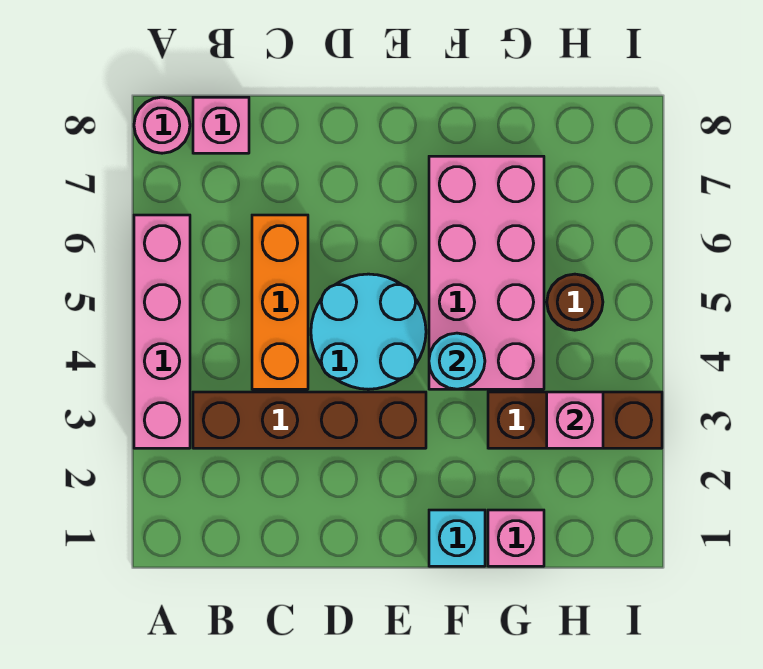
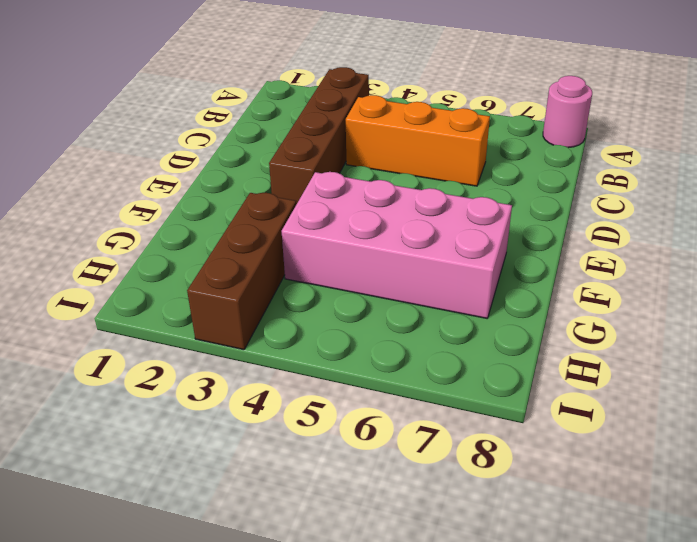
none -> pink 1x4 brick [134,215,190,448]
none -> pink 1x1 brick [193,97,249,153]
none -> cyan 2x2 round brick [311,274,426,389]

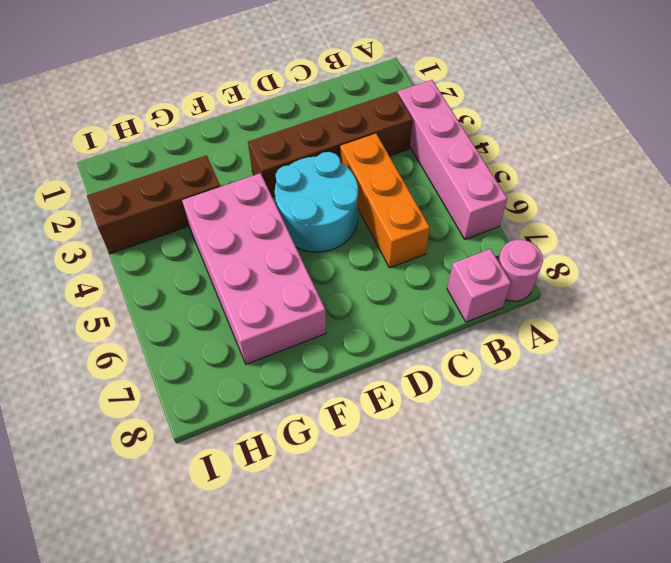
none -> cyan 1x1 brick [429,510,485,566]
none -> pink 1x1 brick [488,510,544,566]
none -> brown 1x1 round brick [547,274,603,330]

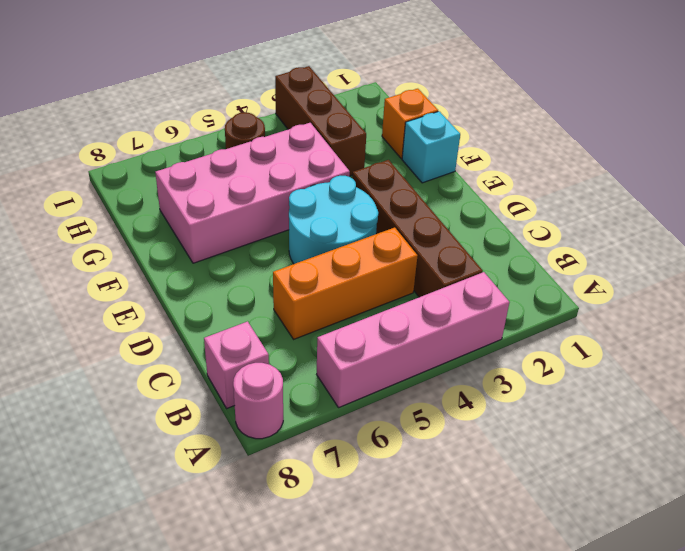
orange 1x1 brick [382,89,438,159] -> pink 1x1 brick [488,510,544,566]
none -> cyan 1x1 round brick [429,333,485,389]
none -> pink 1x1 brick [547,392,603,448]

